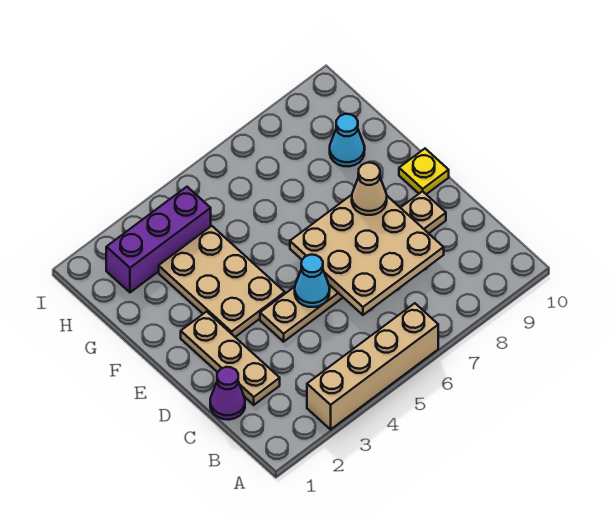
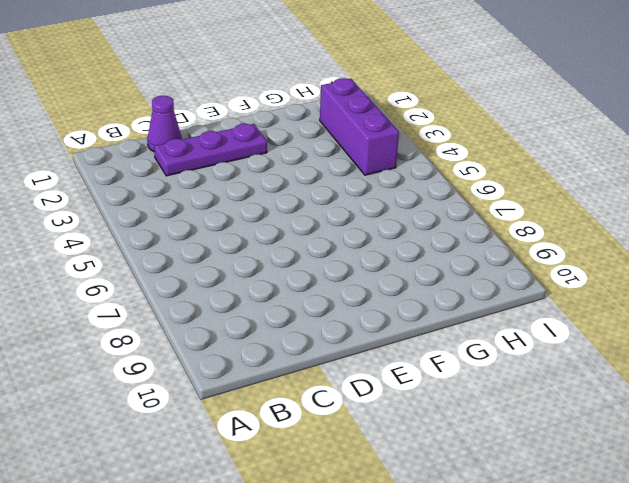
purple 1x3 plate [154,124,267,176] -> tan 1x3 plate [181,311,280,405]
none -> tan 1x4 brick [307,303,438,429]
none -> tan 1x6 plate [260,191,446,342]

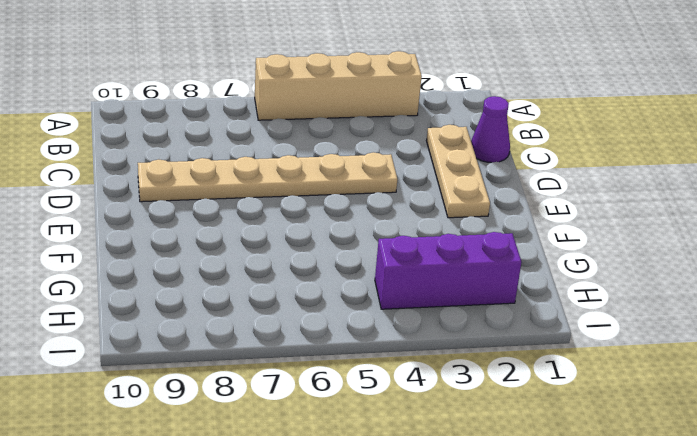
none -> tan 2x3 plate [159,226,285,337]
none -> yellow 1x1 plate [399,149,449,194]

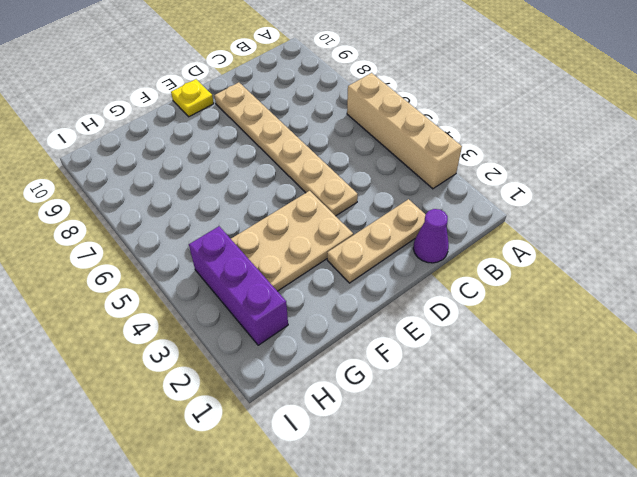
none -> cyan 1x1 cone [330,114,365,167]
none -> tan 3x3 plate [290,195,444,315]

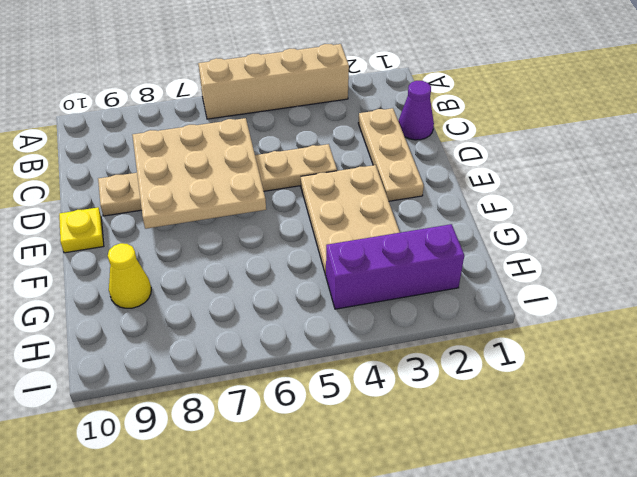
yellow 1x1 cone [108,243,151,308] -> cyan 1x1 cone [330,114,365,167]
none -> cyan 1x1 cone [295,255,330,307]
none -> tan 1x1 cone [352,163,387,215]

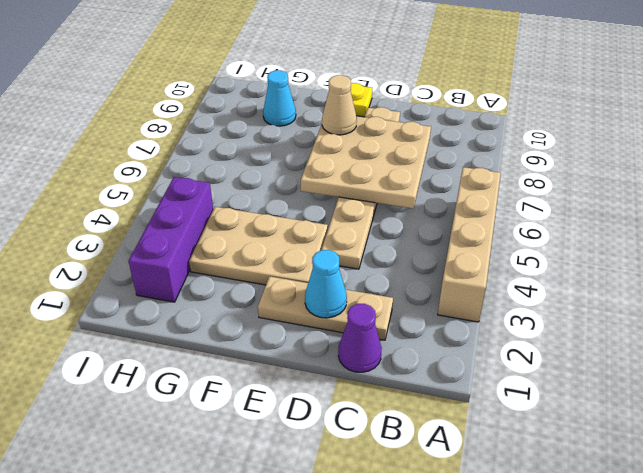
cyan 1x1 cone [305,250,347,318] -> cyan 1x1 cone moved to [295,255,330,307]

